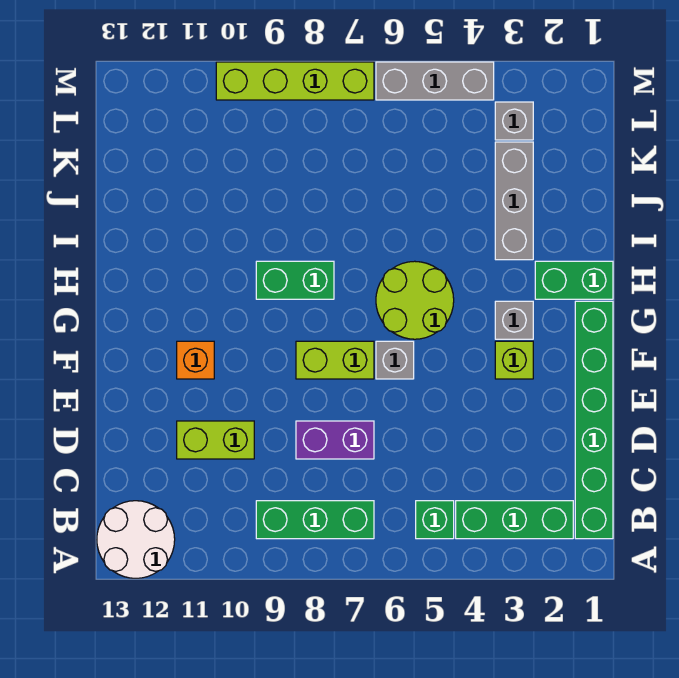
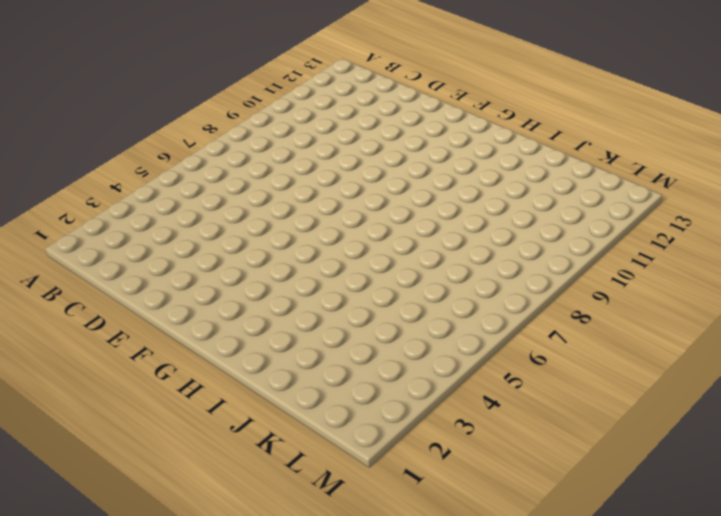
none -> white 2x2 round brick [97,501,175,578]
none -> green 1x6 brick [575,301,613,539]
none -> green 1x3 brick [456,501,573,539]

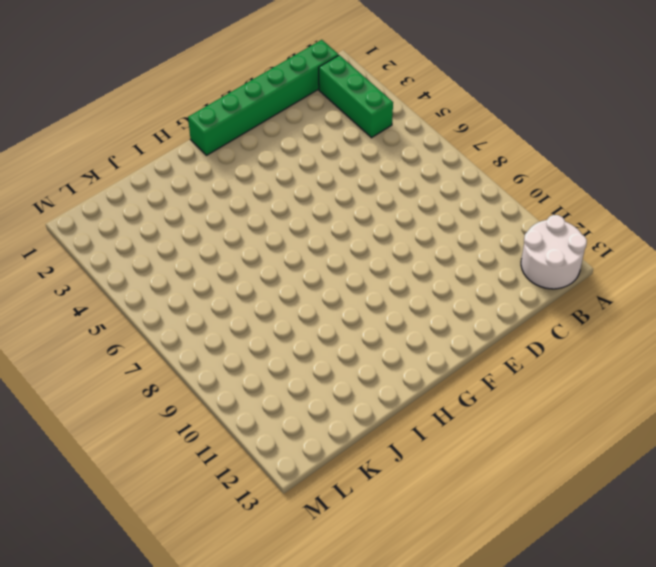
none -> green 1x1 brick [416,501,454,539]
none -> green 1x3 brick [256,501,374,539]
none -> purple 1x2 brick [296,421,374,459]

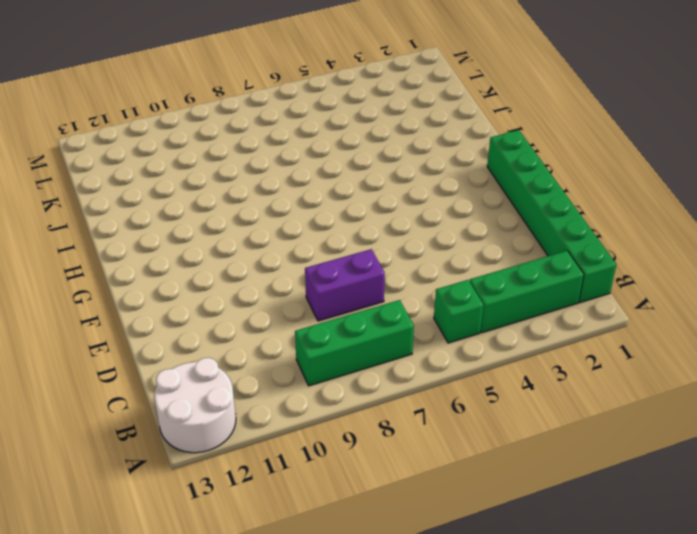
none -> lime 1x2 brick [177,421,254,459]
none -> lime 1x1 brick [495,341,533,379]
none -> grey 1x1 brick [376,341,414,379]

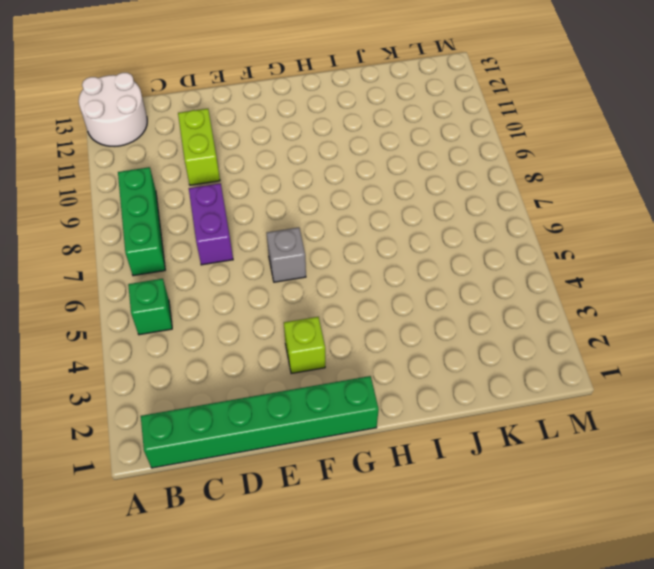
none -> green 1x3 brick [456,501,573,539]
none -> lime 1x2 brick [296,341,374,379]
none -> orange 1x1 brick [177,341,214,379]

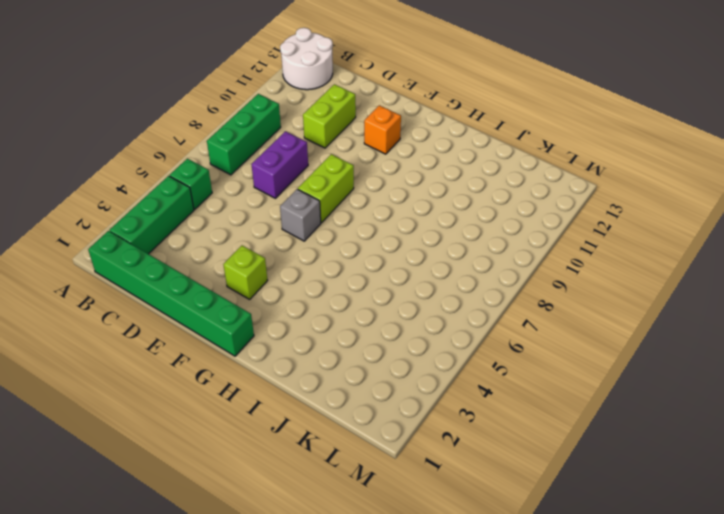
none -> grey 1x1 brick [495,301,533,339]
none -> lime 2x2 round brick [376,261,454,339]
none -> green 1x2 brick [535,261,613,299]

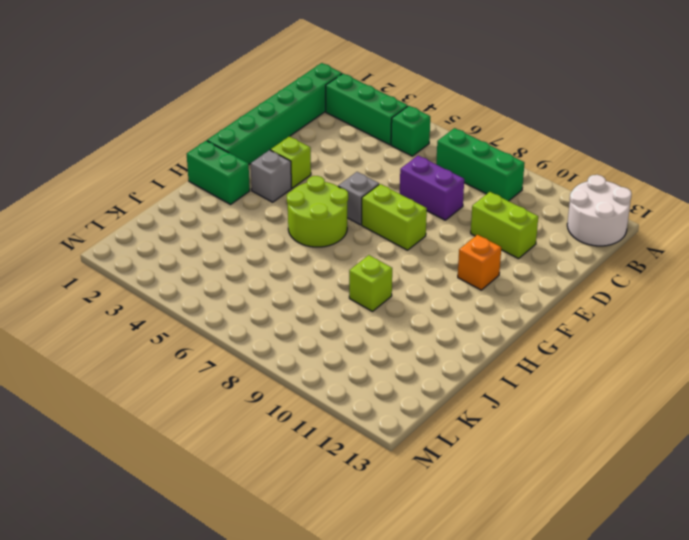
lime 1x1 brick [349,255,392,311] -> none
none -> green 1x2 brick [256,261,334,299]
none -> grey 1x3 brick [495,142,533,260]
none -> grey 1x1 brick [495,102,533,140]

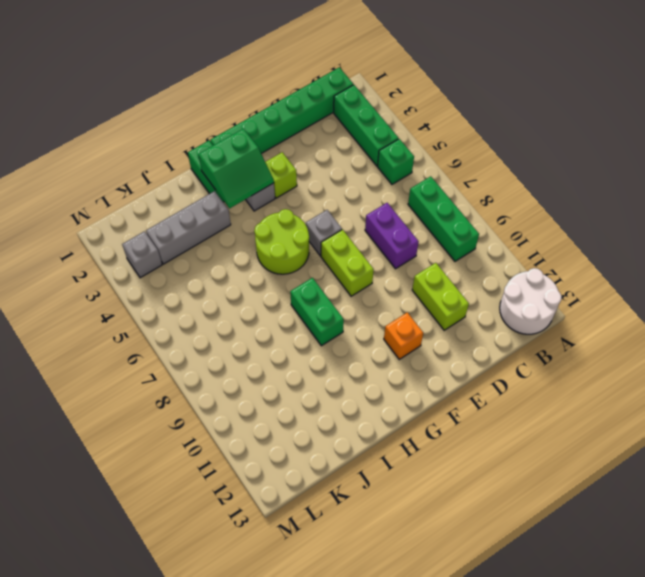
green 2x2 slope [199,129,274,208] -> none
none -> grey 1x3 brick [376,62,494,100]
none -> lime 1x4 brick [216,62,374,100]

